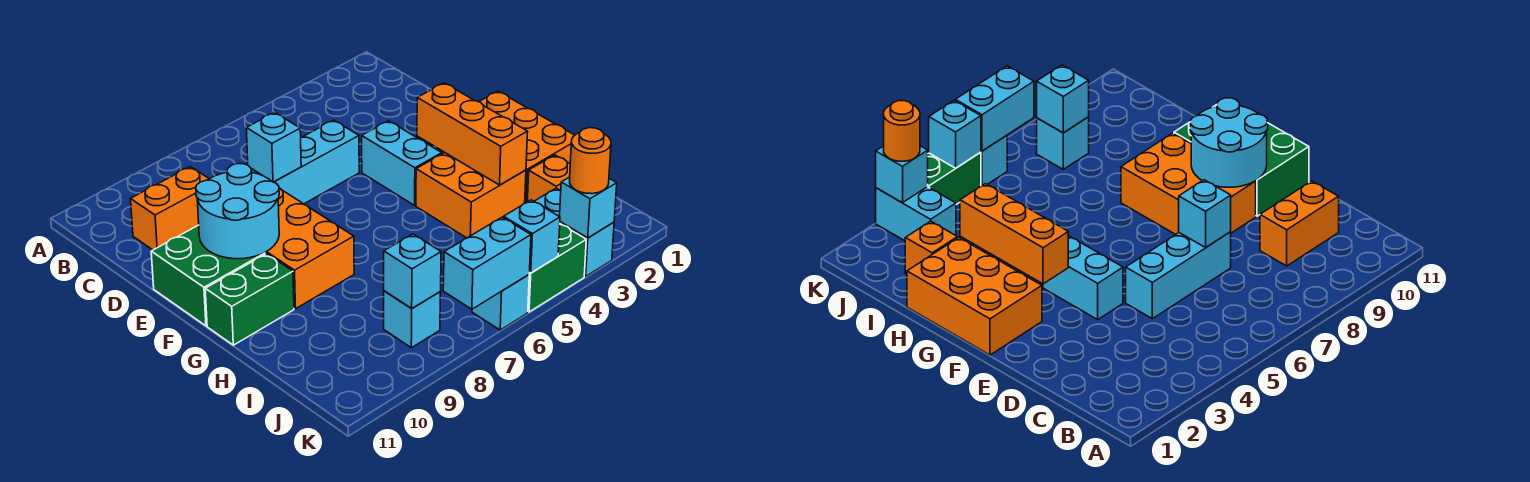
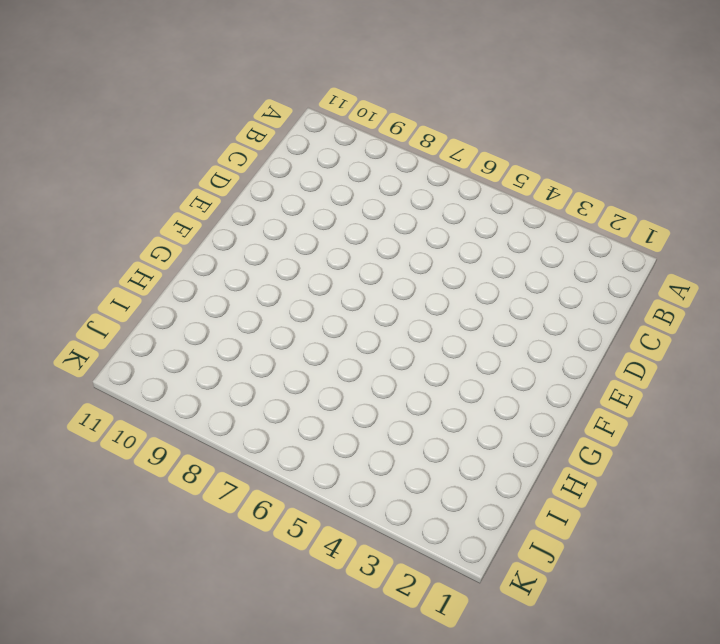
none -> orange 1x2 brick [131,167,209,250]
none -> cyan 1x3 brick [251,120,359,204]
none -> cyan 1x2 brick [362,121,442,205]

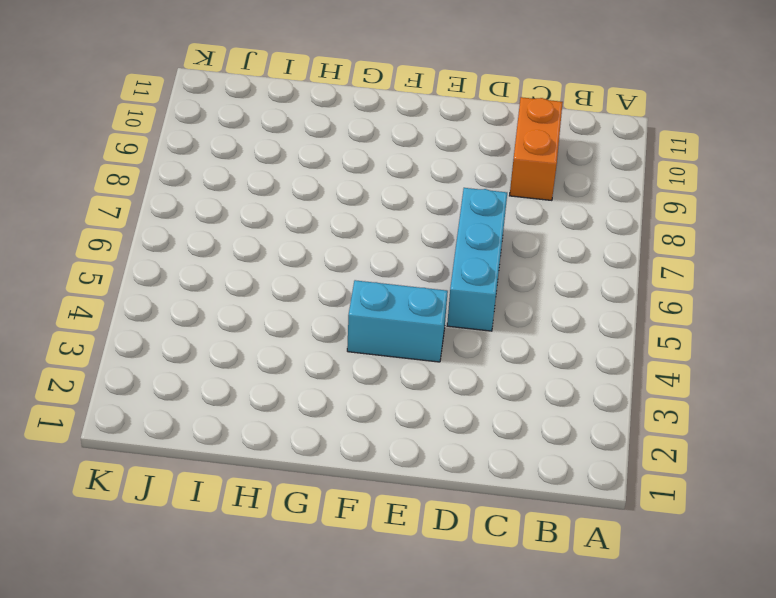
none -> orange 2x3 brick [265,188,354,309]
none -> green 2x2 brick [151,225,265,326]
none -> orange 2x3 brick [479,91,575,203]

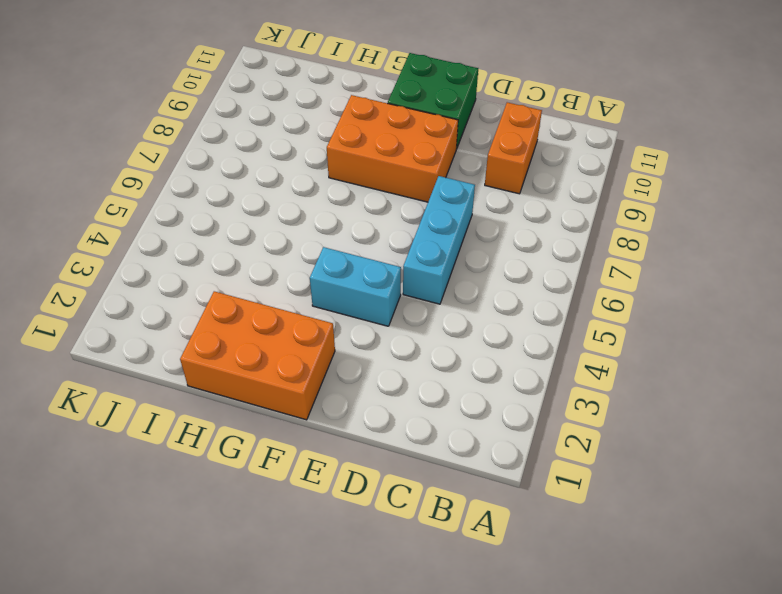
none -> orange 2x2 brick [416,152,526,238]
none -> green 1x2 brick [205,254,294,345]
none -> orange 1x1 brick [527,155,570,202]

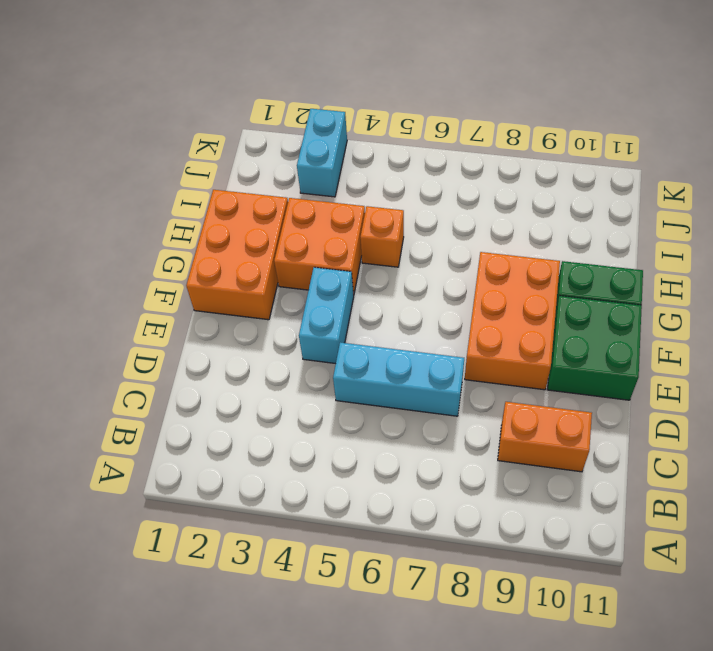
orange 1x1 brick [360,206,404,267] -> orange 1x1 brick moved to [527,155,570,202]
none -> cyan 1x1 brick [384,291,441,348]
none -> green 1x2 brick [528,224,586,312]
none -> cyan 1x1 brick [472,275,529,330]

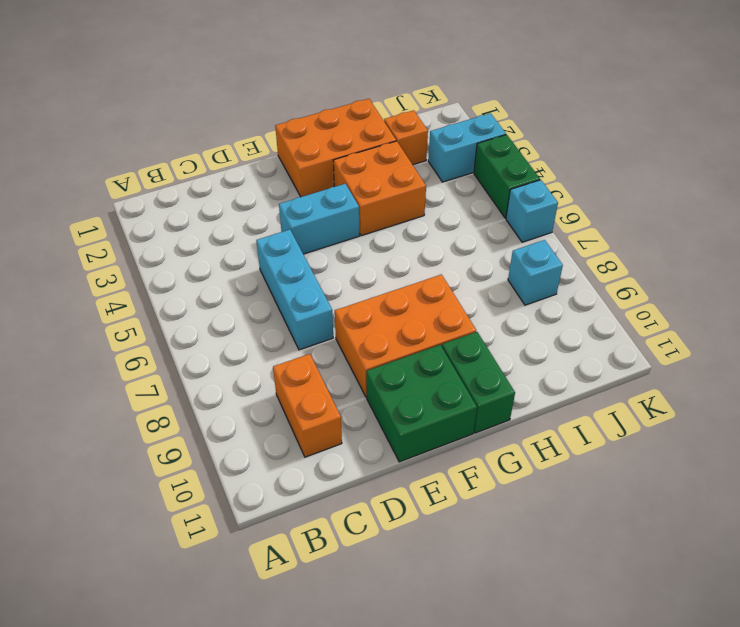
none -> cyan 1x1 brick [246,112,301,182]
none -> cyan 2x2 round brick [196,164,279,259]
none -> orange 1x3 brick [417,83,528,185]

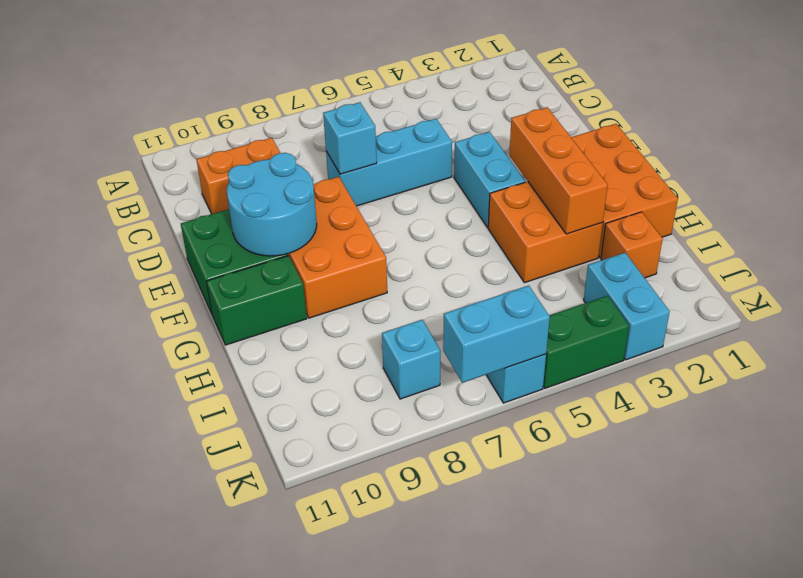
none -> cyan 1x1 brick [384,234,441,308]
none -> cyan 1x1 brick [560,177,617,238]
none -> cyan 1x1 brick [504,200,560,273]

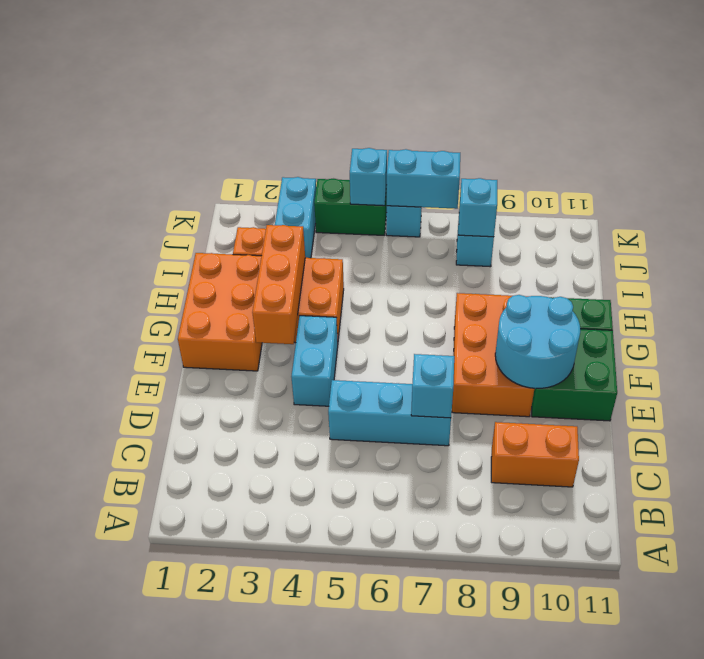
none -> cyan 1x1 brick [560,177,617,238]
none -> orange 1x1 round brick [570,128,611,194]

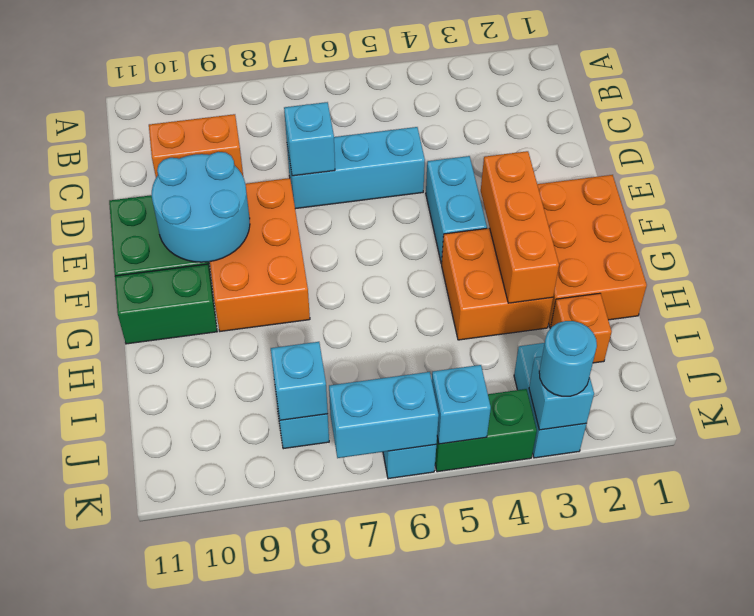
cyan 1x1 round brick [539,321,597,396] -> orange 1x1 round brick [570,128,611,194]

